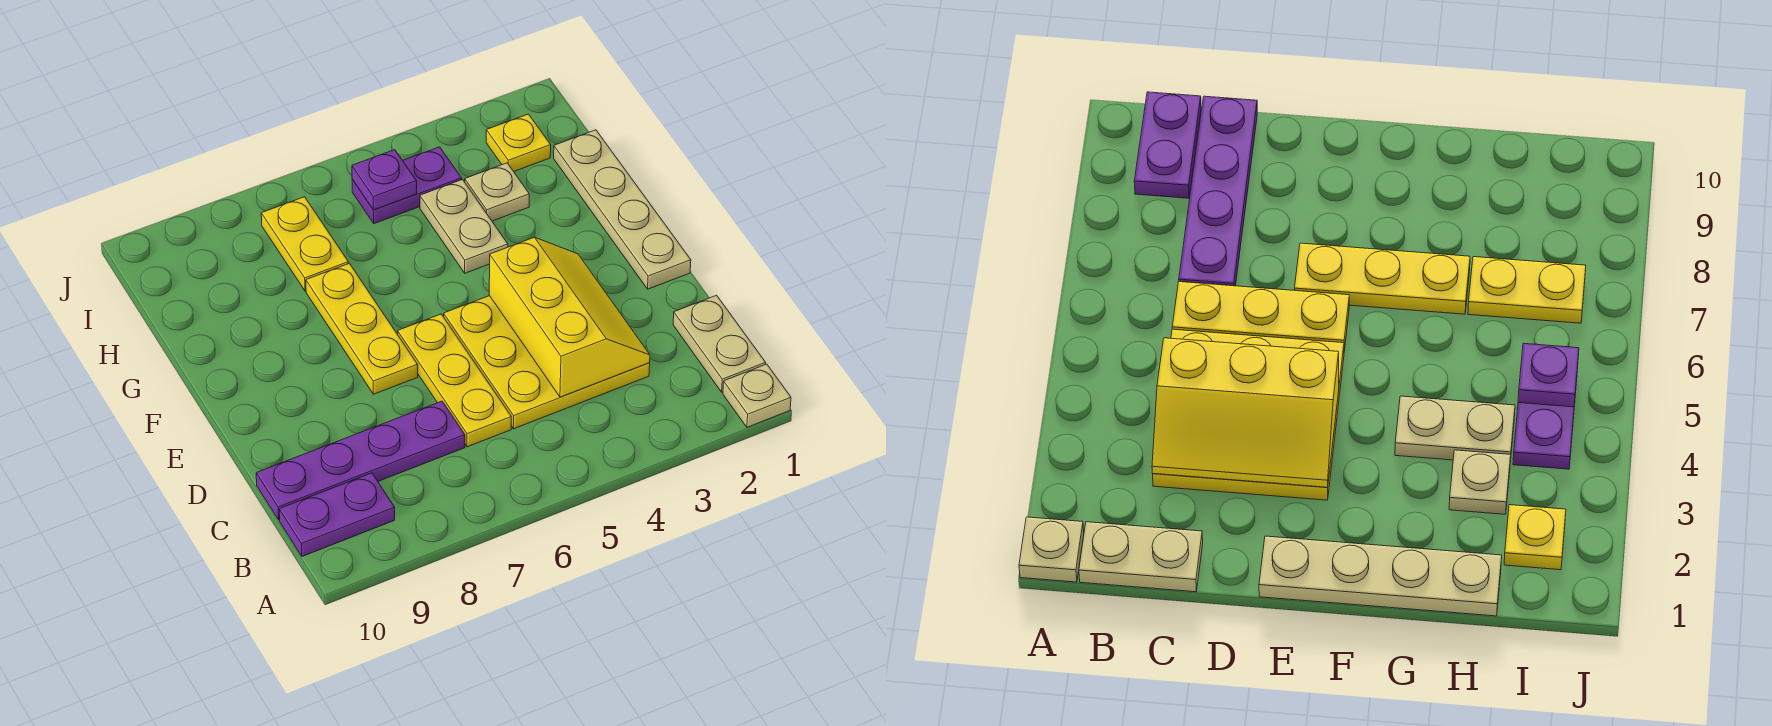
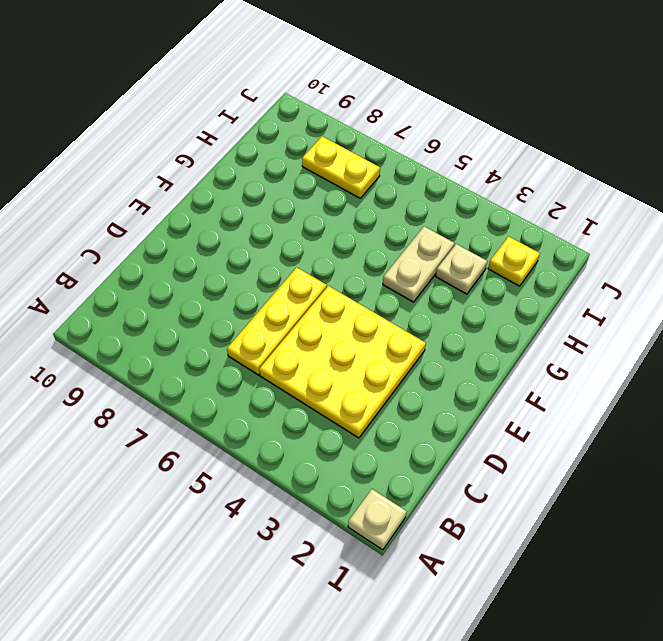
yellow 1x2 plate [302,136,380,198] -> yellow 1x2 plate turned to [261,197,348,291]
none -> tan 1x2 plate [673,295,766,392]
none -> purple 1x2 plate [279,473,395,556]
none -> purple 1x4 plate [256,401,465,520]

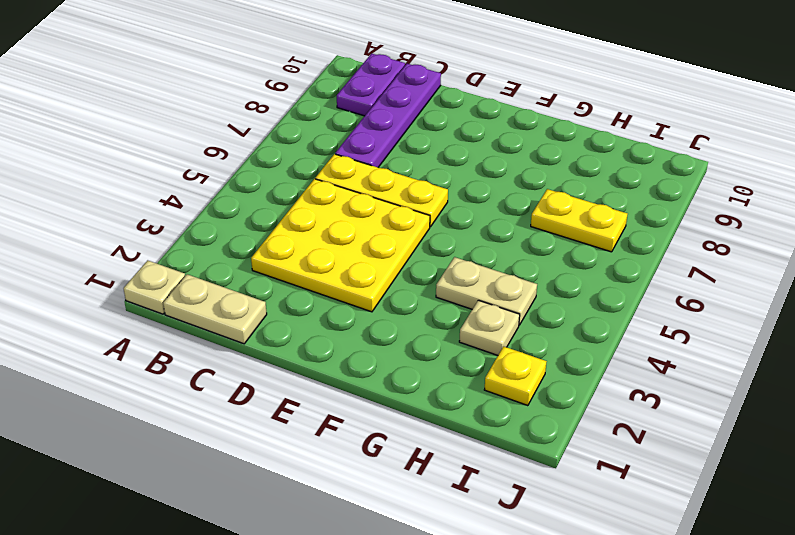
none -> tan 1x4 plate [554,130,691,289]
none -> yellow 1x3 plate [306,263,418,394]
none -> purple 1x2 plate [352,147,462,224]

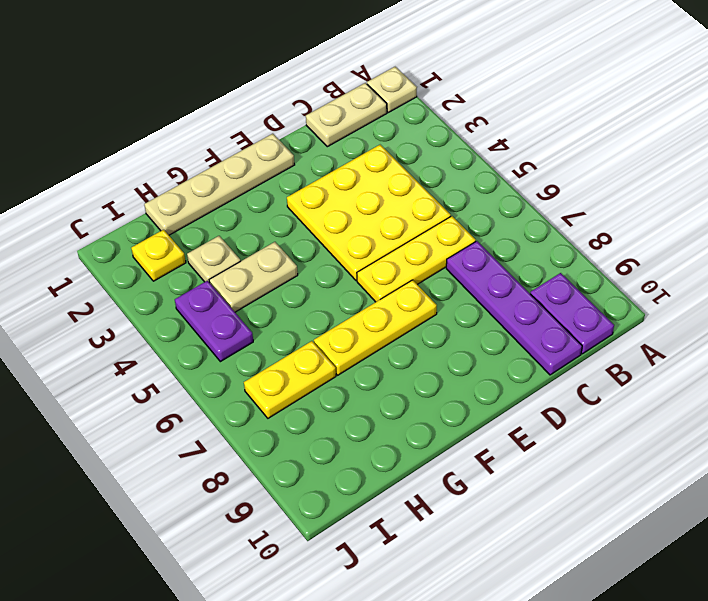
none -> yellow 2x3 slope [489,237,650,397]
none -> purple 1x1 plate [352,150,417,210]

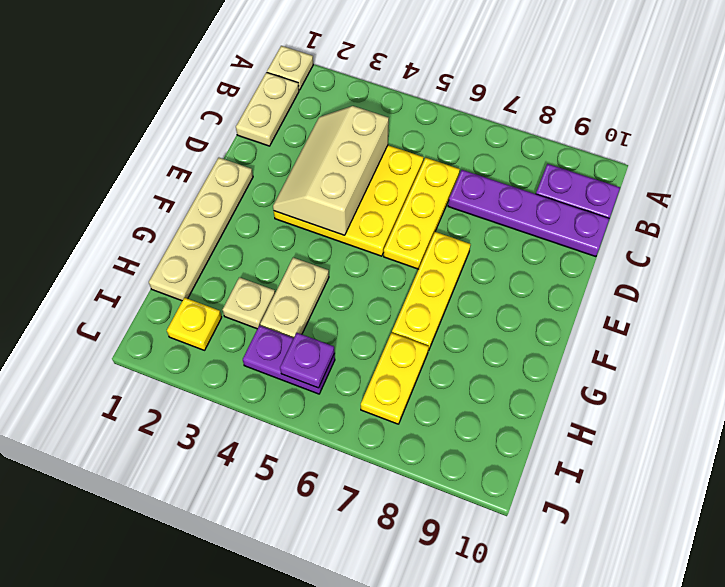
tan 2x3 slope [273,106,389,235] -> yellow 2x3 slope [489,237,650,397]

